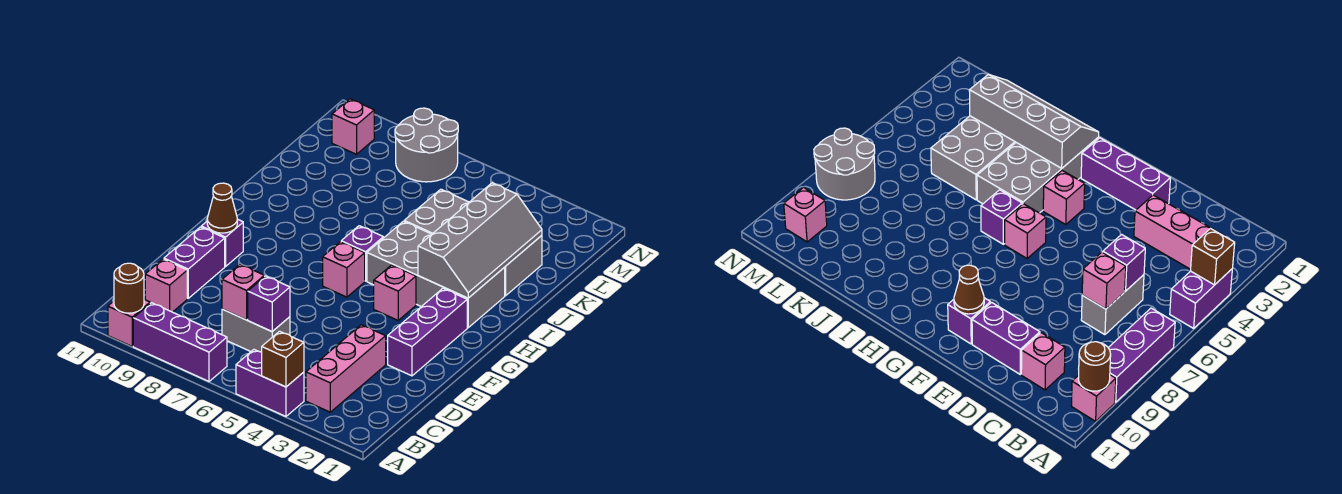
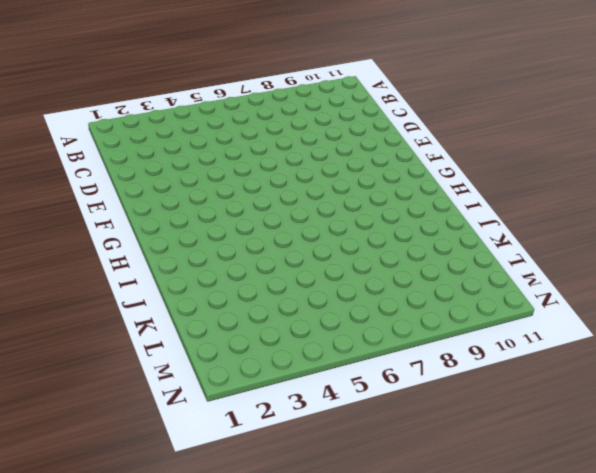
none -> purple 1x2 brick [236,350,304,416]
none -> purple 1x3 brick [133,303,227,381]
none -> pink 1x1 brick [108,300,150,346]

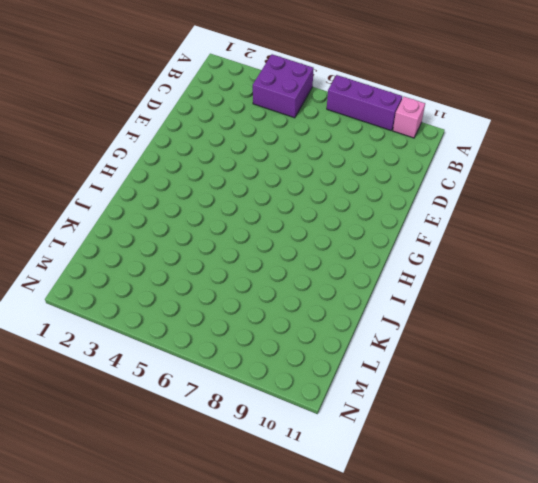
purple 2x2 brick [253,54,314,118] -> purple 1x2 brick [236,350,304,416]
none -> pink 1x3 brick [306,325,386,412]
none -> grey 1x2 brick [222,309,290,352]
none -> pink 1x1 brick [145,259,187,312]

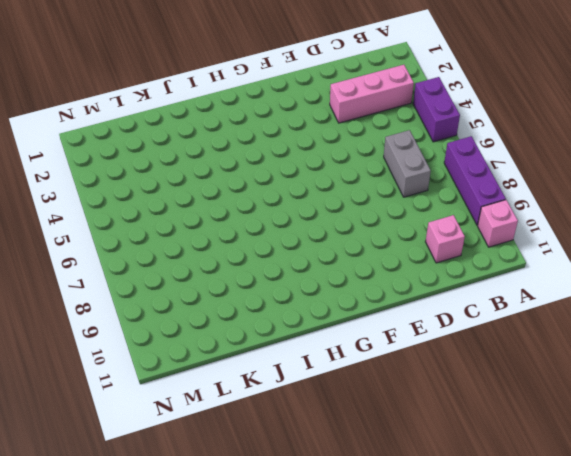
none -> purple 1x2 brick [164,227,225,298]
none -> purple 1x3 brick [388,289,467,376]
none -> purple 1x1 brick [201,219,243,266]

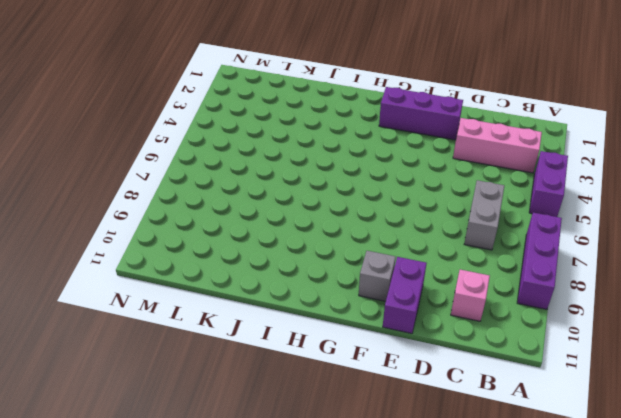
purple 1x2 brick [383,257,427,333] -> purple 1x2 brick turned to [164,227,225,298]
grey 1x1 brick [359,251,396,301] -> purple 1x1 brick [201,219,243,266]
none -> pink 1x1 brick [108,300,150,346]
none -> pink 1x1 brick [374,265,416,320]
none -> pink 1x1 brick [323,242,365,297]

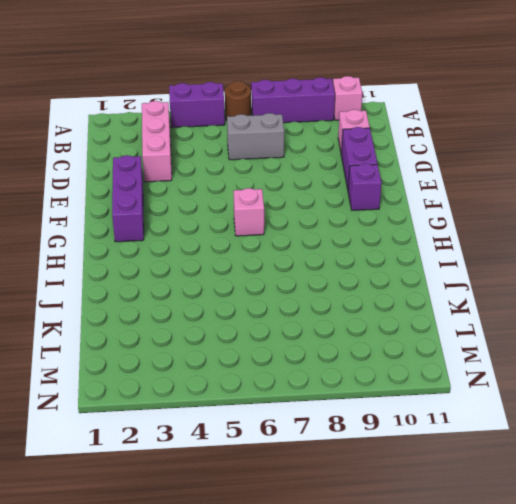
brown 1x1 round brick [225,81,251,120] -> brown 1x1 round brick moved to [114,263,144,313]
none -> pink 1x1 brick [374,265,416,320]
none -> grey 2x4 brick [367,221,505,328]
none -> purple 1x1 brick [341,226,383,281]

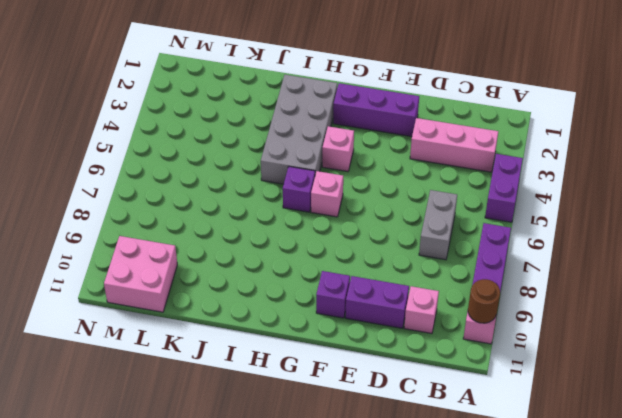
pink 2x2 brick [104,236,177,312] -> pink 1x1 brick [332,99,374,154]
none -> grey 2x4 brick [404,189,542,296]
none -> grey 2x2 round brick [395,108,458,182]
none -> brown 1x1 brick [262,331,304,387]

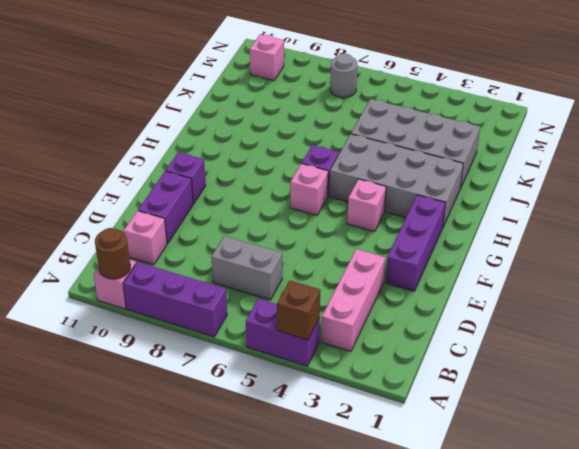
grey 1x1 round brick [330,54,357,98] -> grey 2x2 round brick [395,108,458,182]
none -> purple 1x1 brick [248,276,290,331]
none -> pink 1x1 brick [222,264,264,320]
none -> brown 1x1 cone [207,183,237,233]

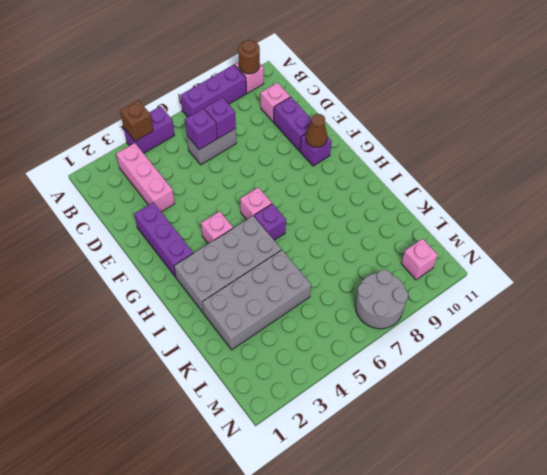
purple 1x1 brick [204,98,236,138] -> pink 1x1 brick [222,264,264,320]
none -> grey 2x4 slope [418,183,542,298]

